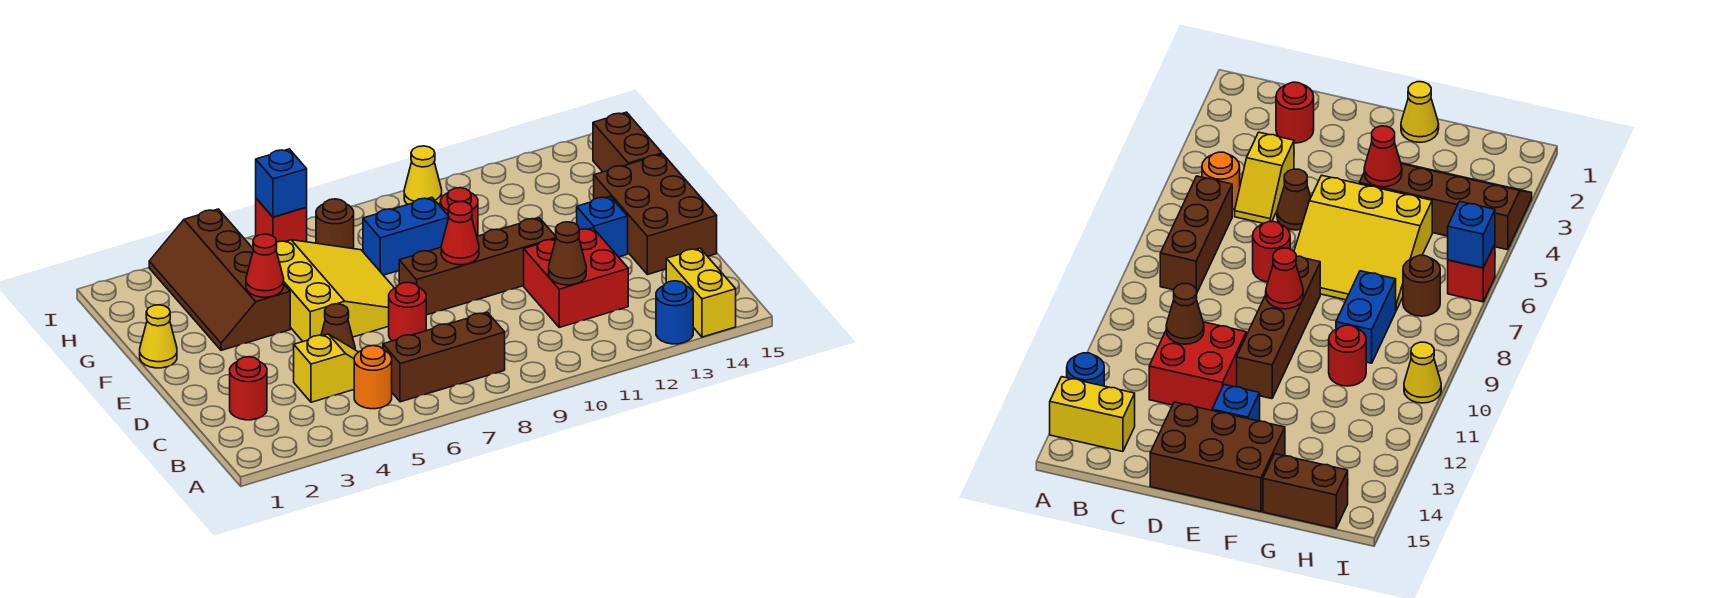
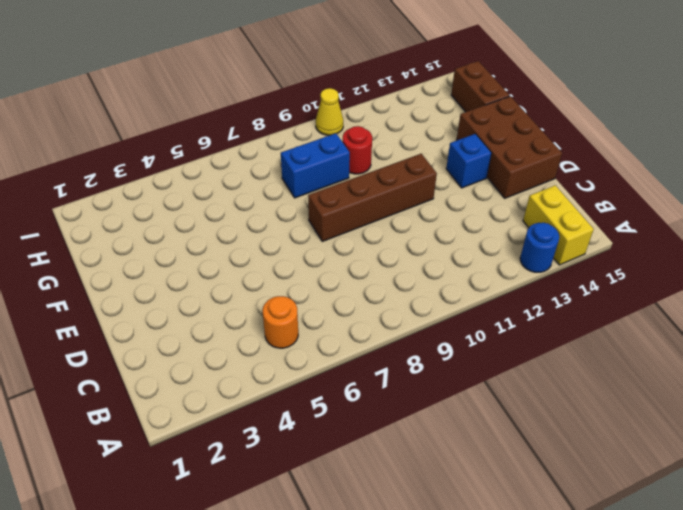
none -> brown 1x3 brick [383,312,505,402]
none -> red 1x1 round brick [230,357,267,420]
none -> yellow 1x2 slope [294,334,358,402]

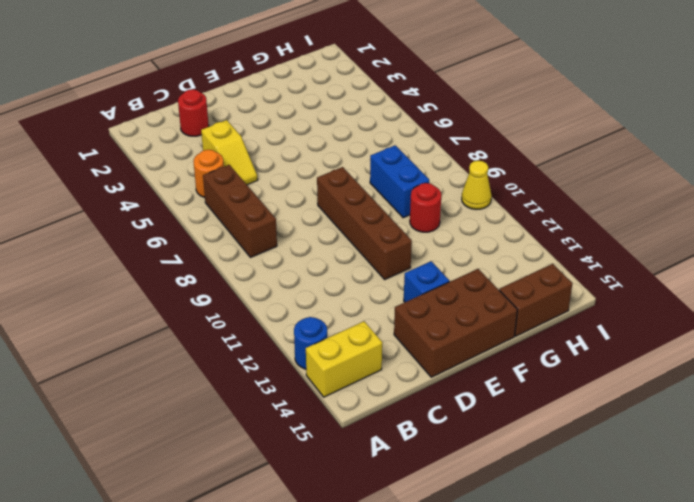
none -> red 2x2 brick [524,228,628,327]
none -> brown 1x1 cone [321,304,355,350]
none -> red 1x1 round brick [389,282,426,341]

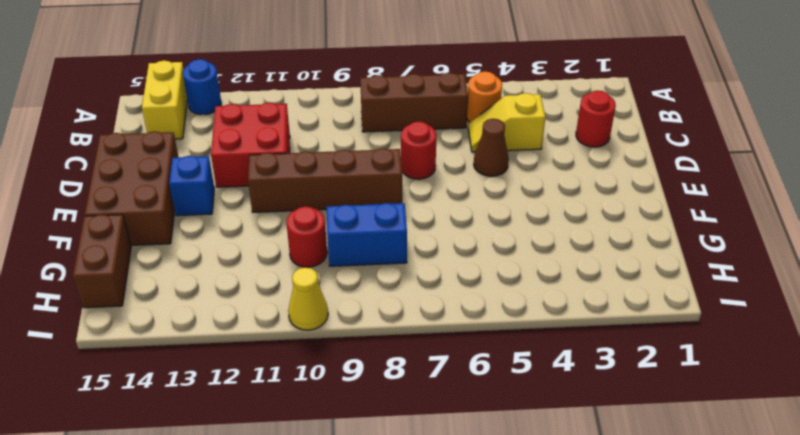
none -> yellow 3x3 slope [276,240,394,341]
none -> yellow 1x1 cone [140,305,177,368]
none -> brown 2x4 slope [149,209,290,350]

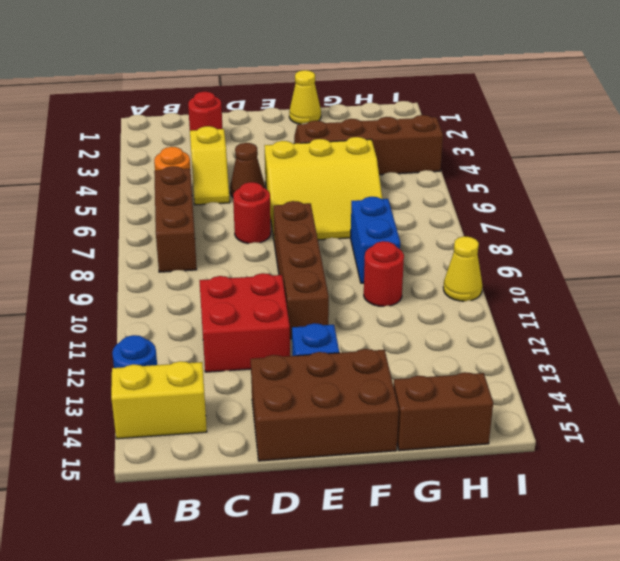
none -> brown 1x1 round brick [316,199,354,249]
none -> red 1x1 brick [256,198,307,242]
none -> brown 1x1 cone [549,222,586,285]

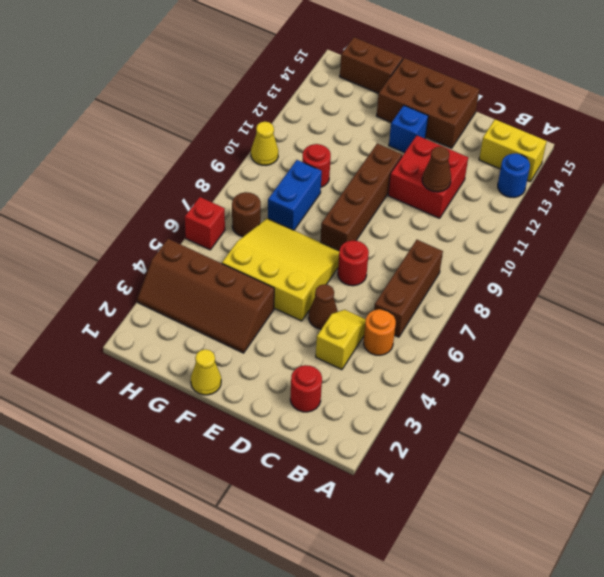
none -> red 1x1 cone [441,202,479,265]
none -> red 1x1 cone [246,234,284,297]
none -> blue 1x1 brick [256,149,307,217]

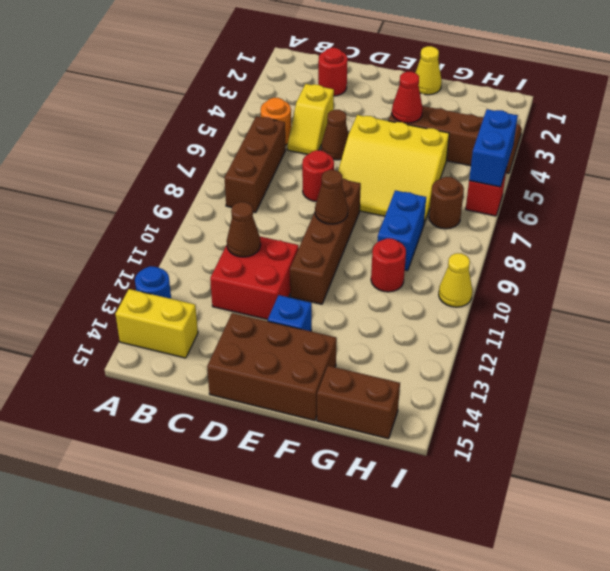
brown 1x1 cone [315,170,348,224] -> red 1x1 cone [441,202,479,265]
blue 1x2 brick [469,109,518,187] -> blue 1x1 brick [256,149,307,217]

